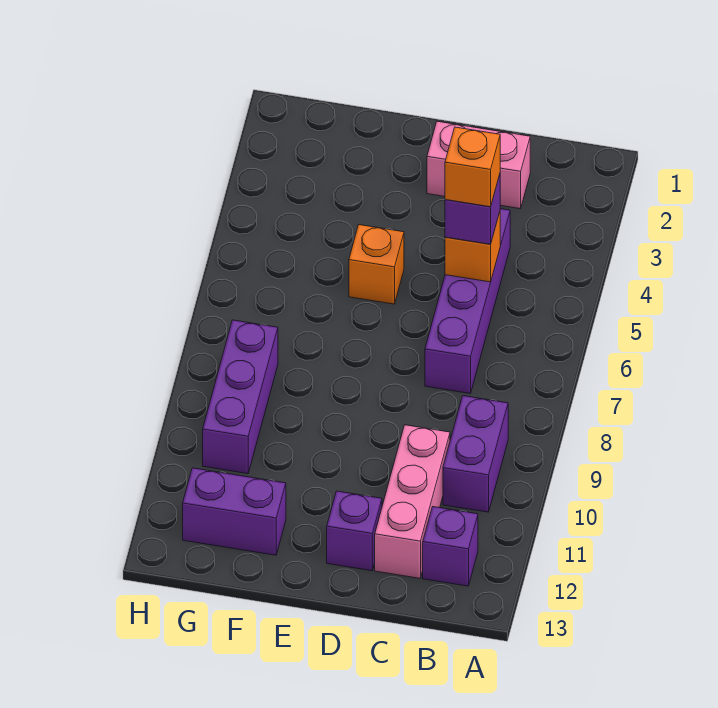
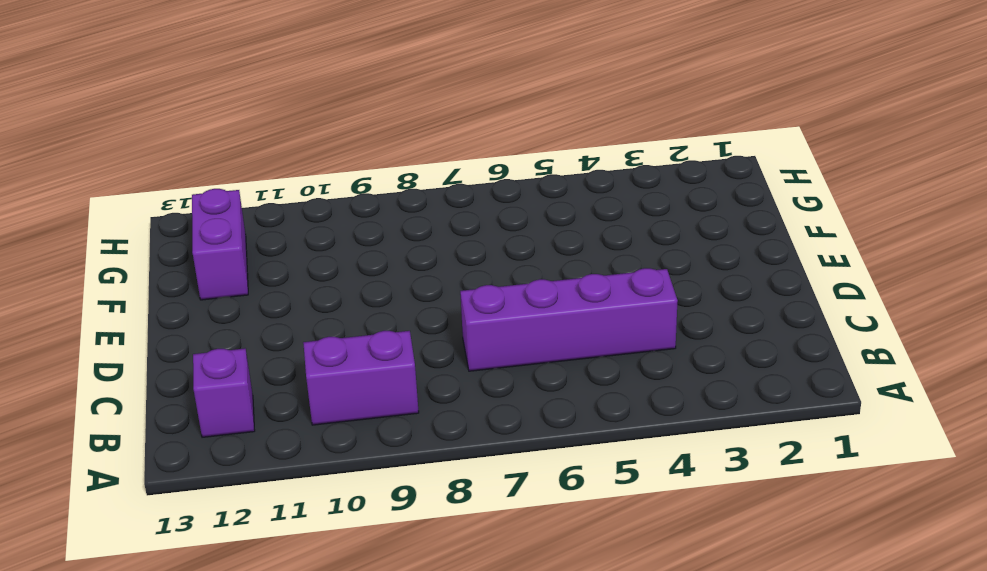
none -> pink 1x2 brick [427,121,530,209]
none -> pink 1x3 brick [375,425,450,578]
none -> purple 1x1 brick [327,491,382,571]

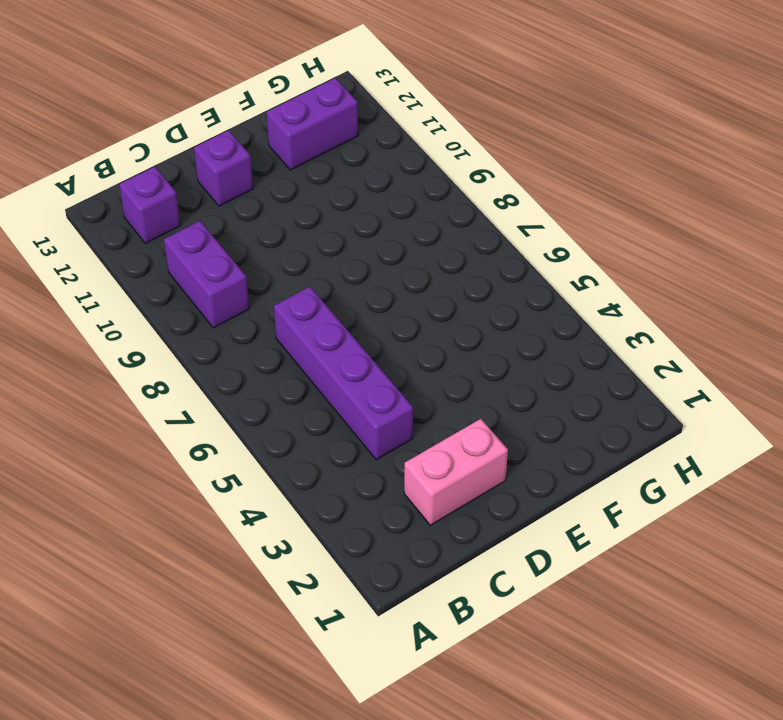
none -> pink 1x3 brick [375,425,450,578]
none -> orange 1x1 brick [349,225,404,304]
none -> purple 1x3 brick [203,320,278,474]

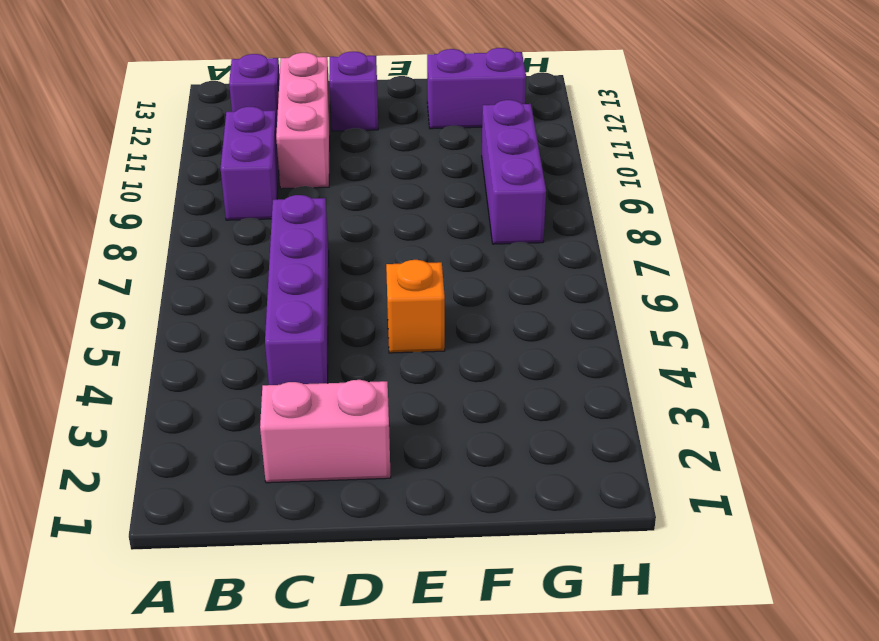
none -> orange 1x1 brick [445,212,500,282]
none -> purple 1x1 brick [445,174,500,244]
none -> orange 1x1 brick [445,127,500,207]

